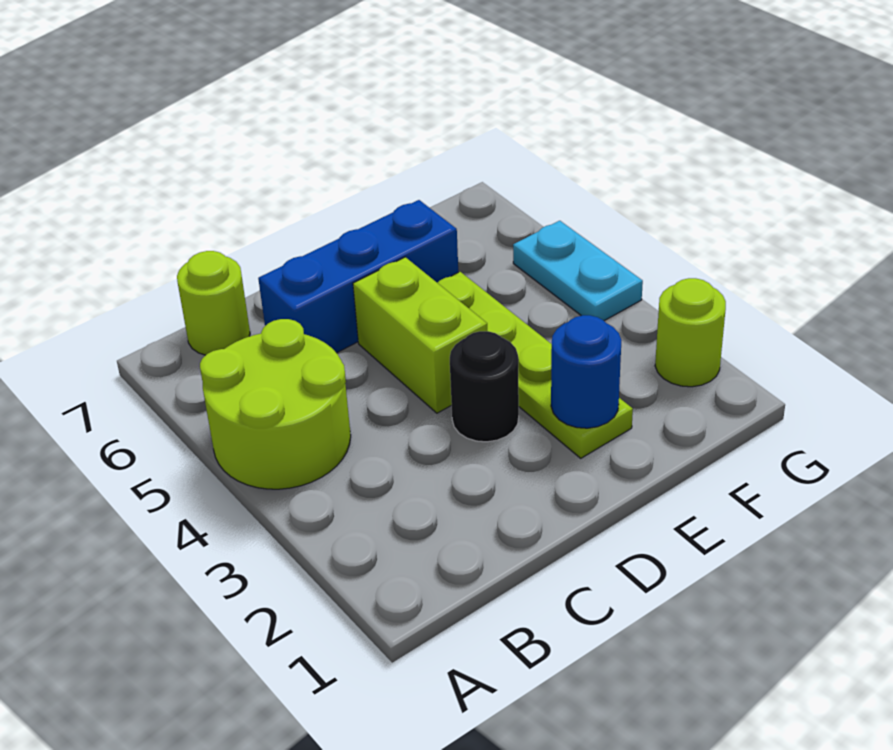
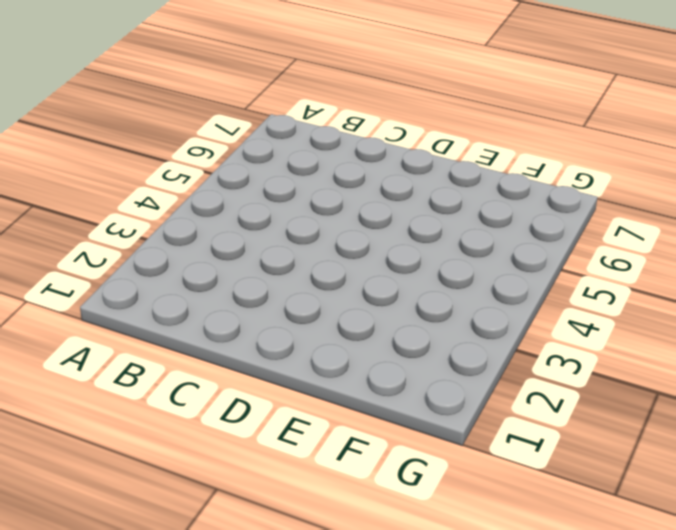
none -> lime 2x2 round brick [200,319,351,489]
none -> lime 1x1 round brick [177,251,250,355]

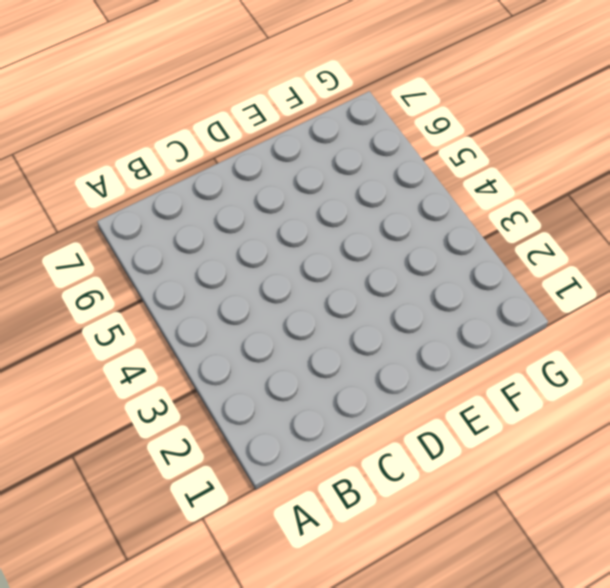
none -> lime 2x2 round brick [200,319,351,489]
none -> lime 1x1 round brick [177,251,250,355]

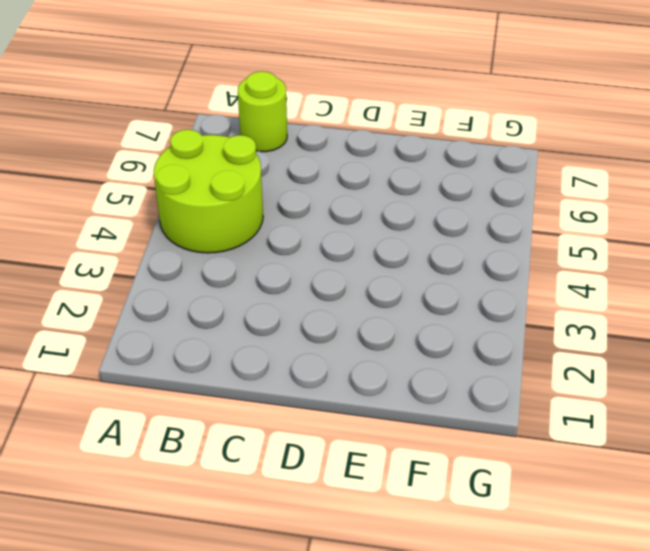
none -> blue 1x3 brick [258,200,458,353]
none -> black 1x1 round brick [450,331,519,442]

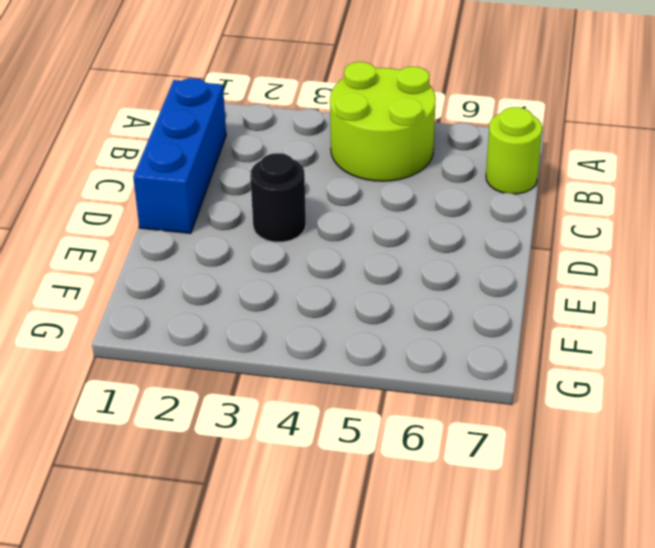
blue 1x3 brick [133,78,226,234] -> blue 1x3 brick moved to [258,200,458,353]
none -> lime 1x2 brick [353,257,487,413]
none -> lime 1x4 plate [438,272,633,458]

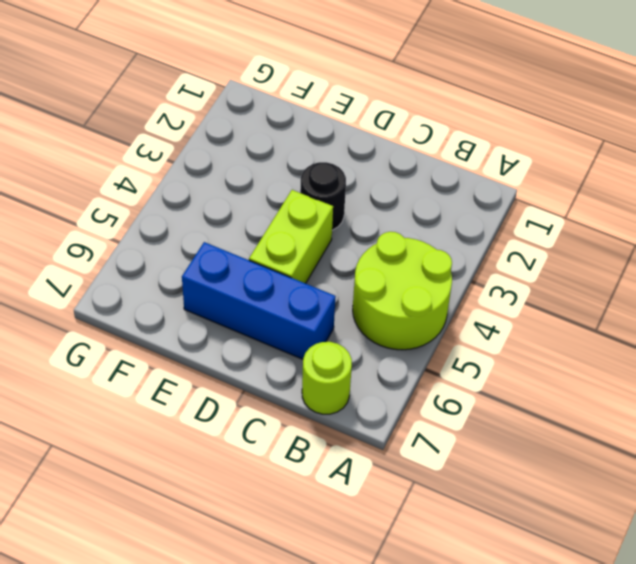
none -> lime 1x4 plate [438,272,633,458]
none -> lime 1x1 round brick [655,278,726,387]

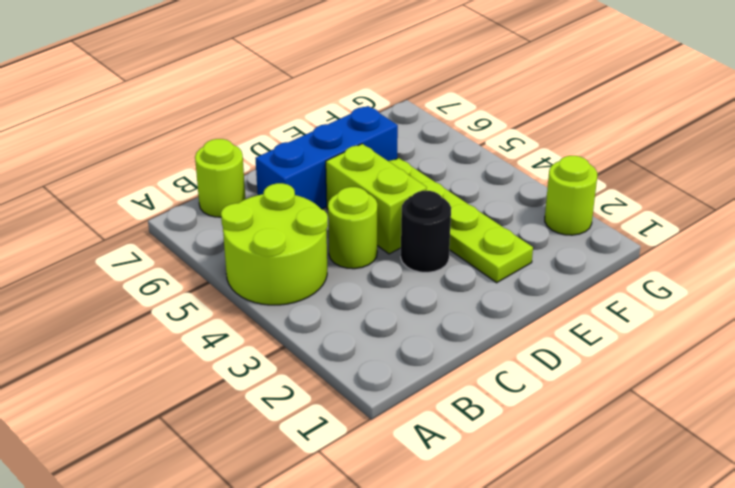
lime 1x1 round brick [328,187,377,269] -> none
none -> cyan 1x2 plate [513,221,643,321]
none -> blue 1x1 round brick [551,315,621,428]

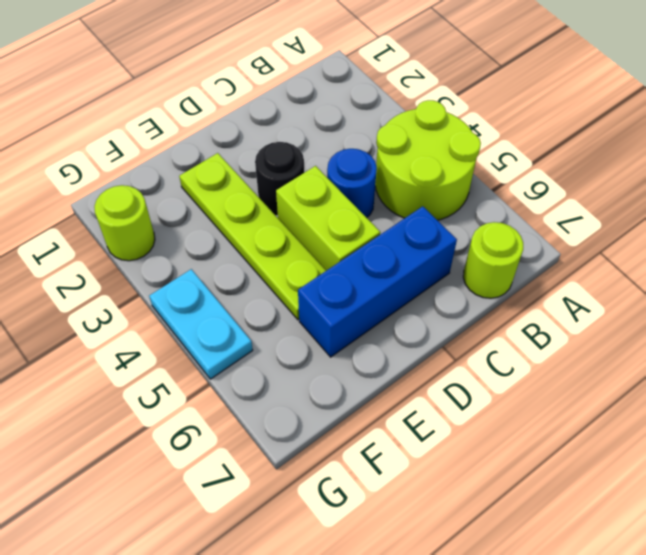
blue 1x1 round brick [327,149,377,218] -> blue 1x1 round brick moved to [551,315,621,428]

